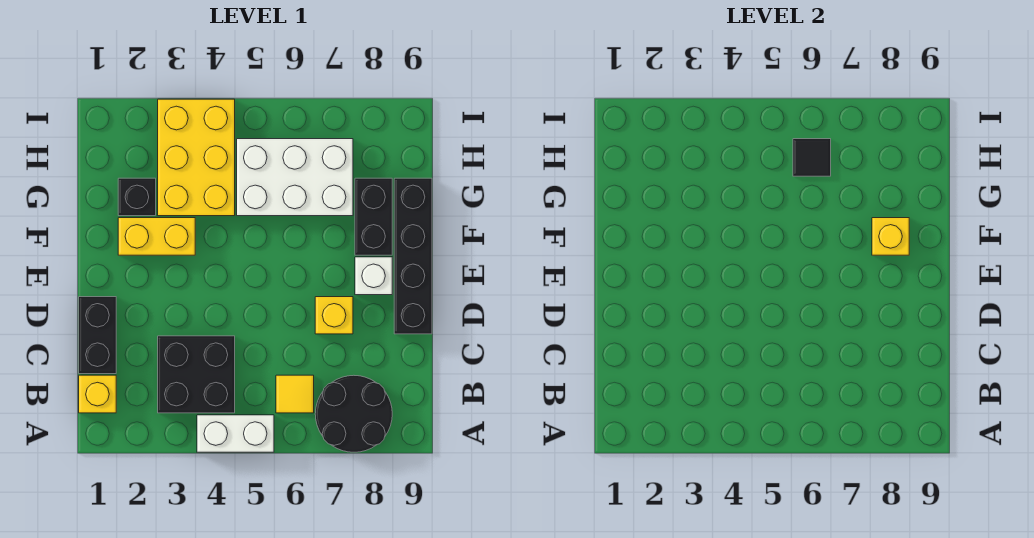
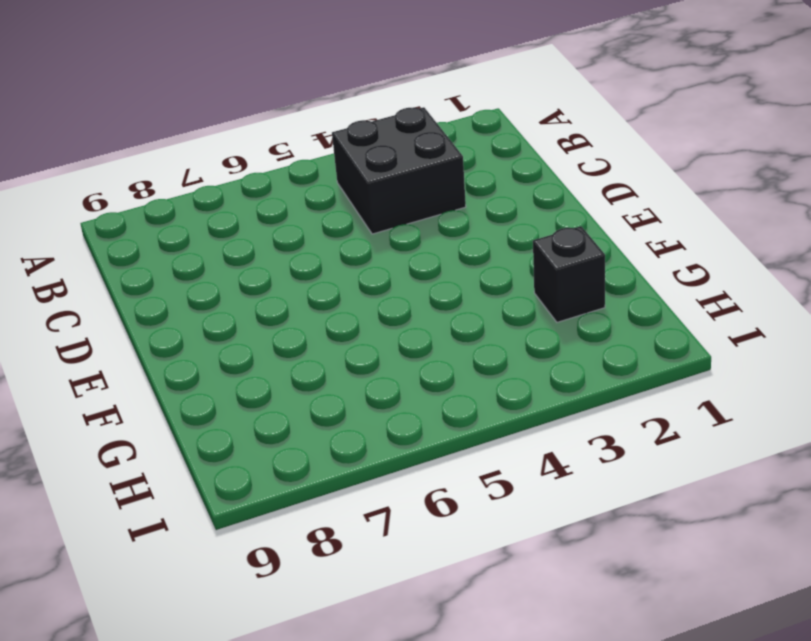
none -> white 1x2 brick [197,415,274,452]
none -> black 2x2 round brick [315,375,392,452]
none -> yellow 1x1 brick [79,375,116,413]

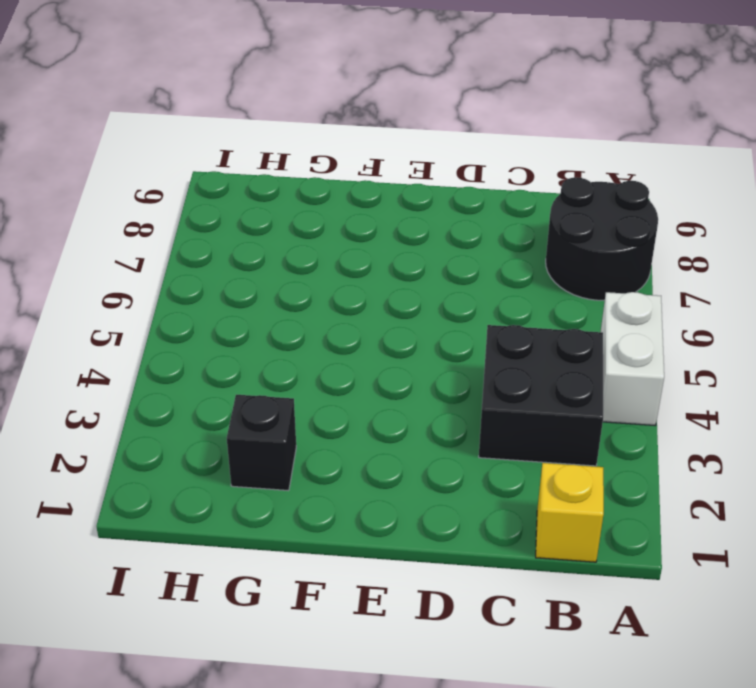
none -> yellow 1x1 tile [276,375,314,413]
none -> black 1x2 brick [79,297,116,374]
none -> yellow 1x1 brick [315,297,353,334]

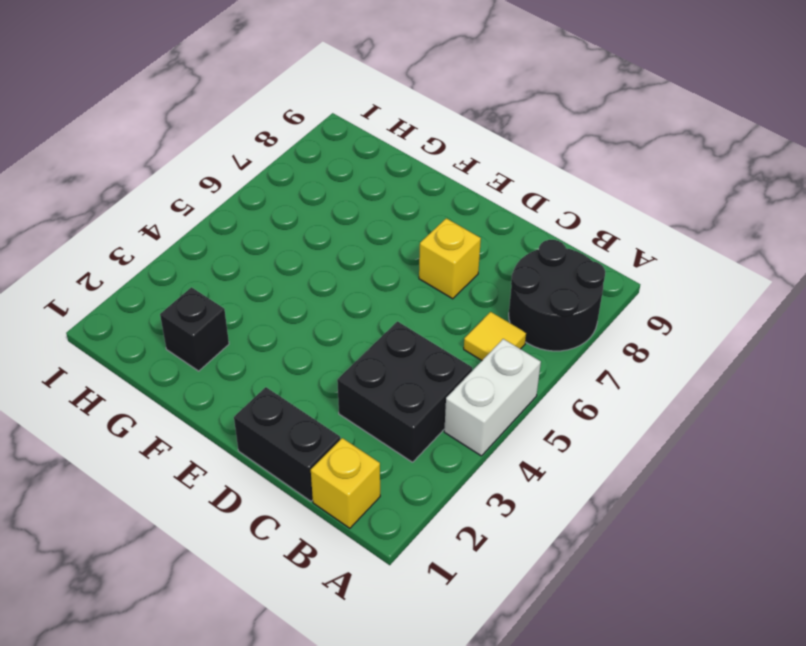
none -> black 1x4 brick [394,178,432,334]
none -> white 1x1 brick [355,257,392,295]
none -> yellow 1x2 brick [118,218,195,255]

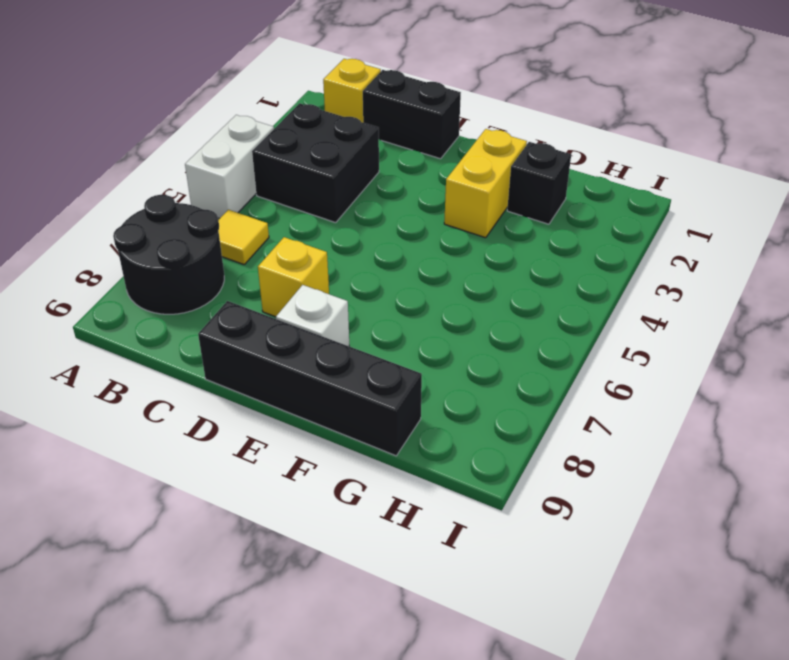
none -> black 1x2 brick [355,178,392,255]
none -> yellow 2x3 brick [158,99,235,216]
none -> white 2x3 brick [237,139,353,216]

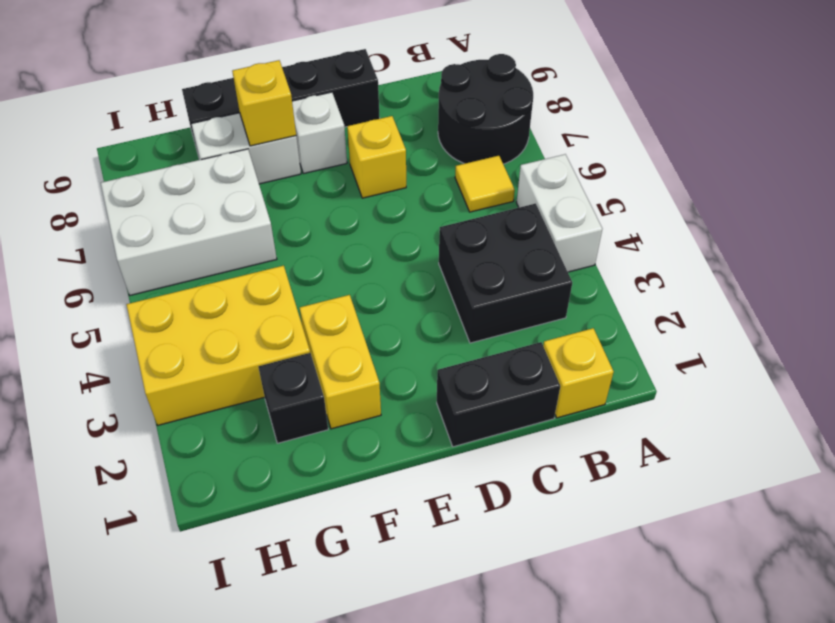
white 1x2 brick [192,113,301,184] -> black 1x2 brick [355,178,392,255]
white 2x3 brick [101,149,277,295] -> white 2x3 brick turned to [237,139,353,216]
none -> black 1x1 tile [793,139,831,176]

